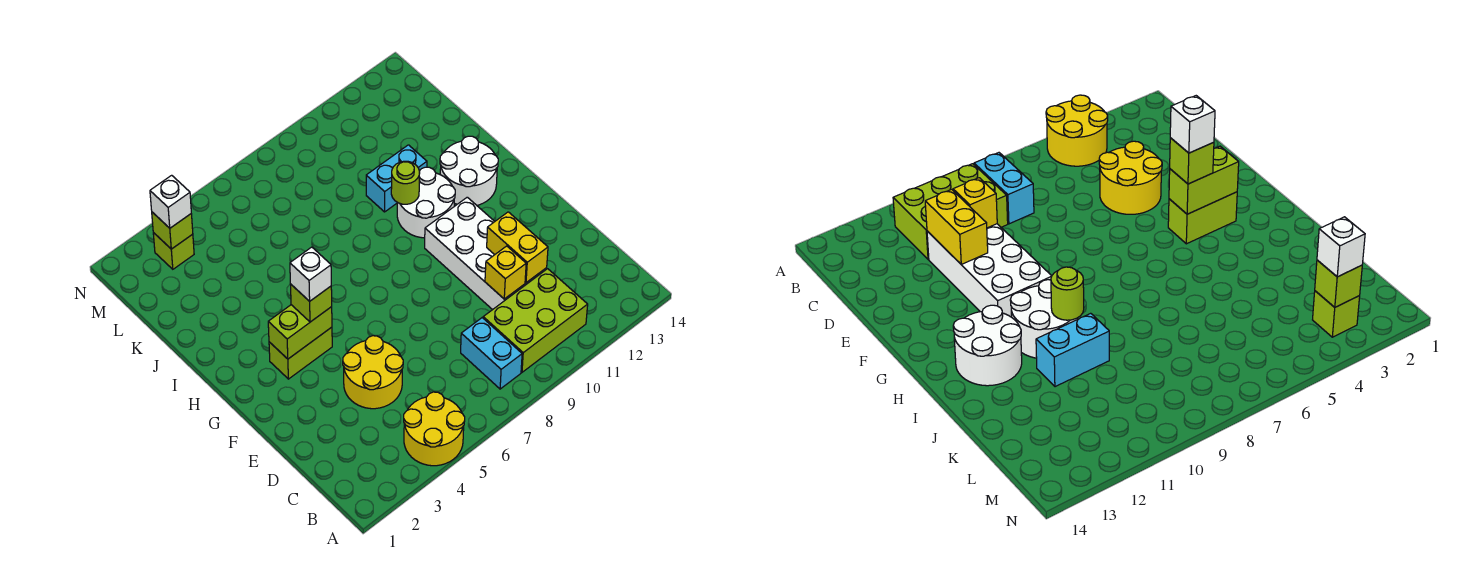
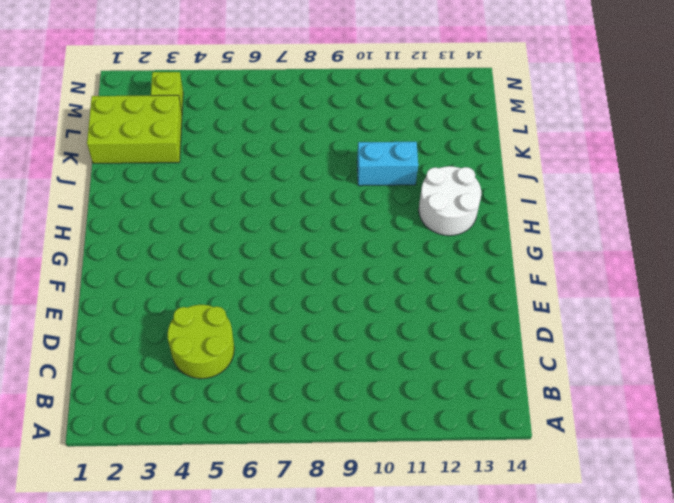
lime 2x2 round brick [168,305,234,379] -> yellow 2x2 round brick [343,336,403,409]
lime 2x3 brick [87,95,182,163] -> lime 2x3 brick moved to [483,269,588,372]
none -> yellow 2x2 round brick [404,392,465,466]
none -> cyan 1x2 brick [461,318,522,389]
none -> white 2x4 brick [425,197,547,310]

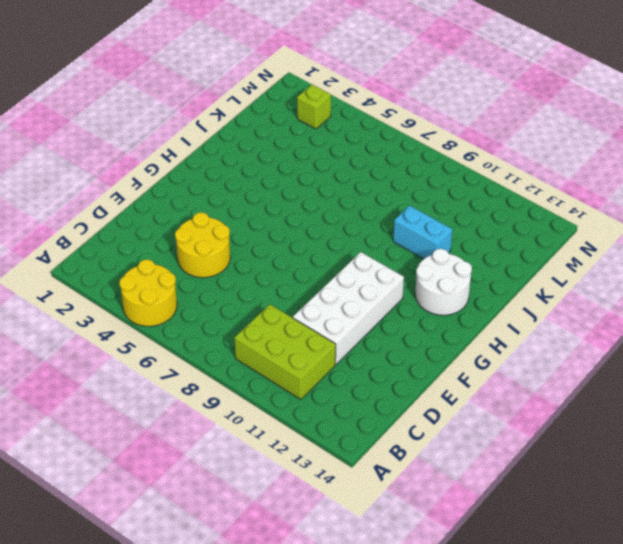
none -> cyan 1x2 brick [461,318,522,389]
none -> lime 1x2 brick [269,327,332,379]
none -> white 2x2 round brick [397,167,455,238]

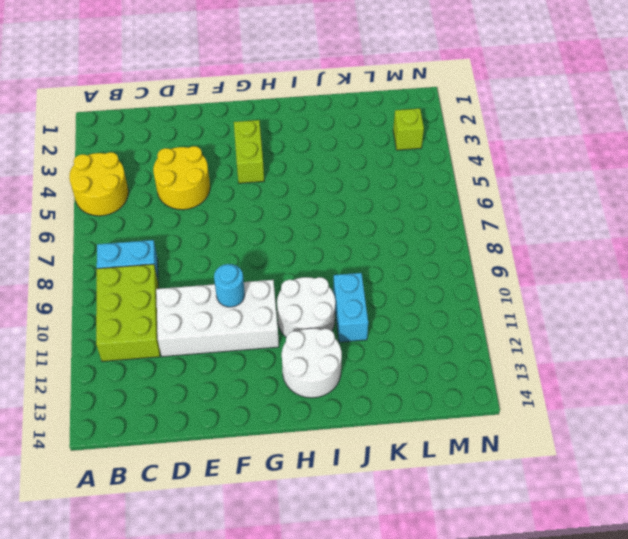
cyan 1x1 round brick [214,264,245,307] -> none
none -> yellow 1x1 brick [485,246,526,299]
none -> yellow 1x2 brick [487,212,548,283]
none -> lime 1x2 brick [268,305,332,359]

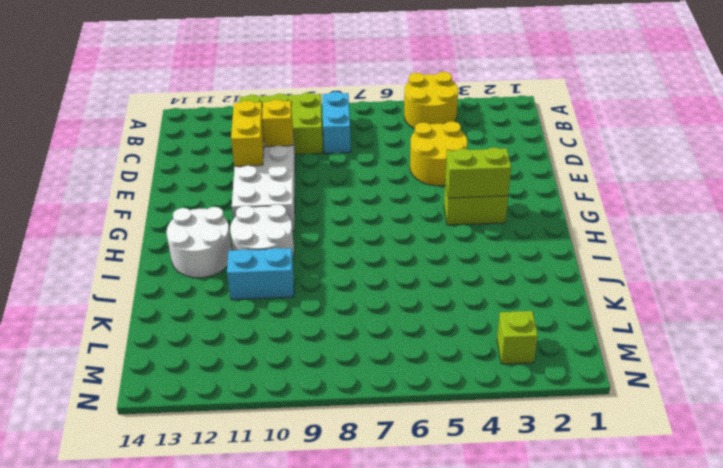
none -> lime 1x1 round brick [391,161,420,204]
none -> lime 1x1 brick [152,212,193,249]
none -> lime 1x1 brick [291,285,332,322]

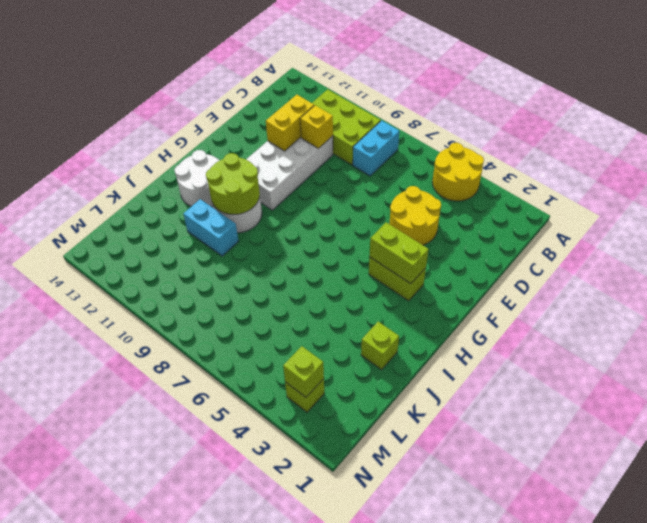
lime 2x2 round brick [206,153,260,215] -> lime 1x1 round brick [391,161,420,204]
lime 1x1 brick [361,322,399,370] -> lime 1x1 brick moved to [291,285,332,322]
none -> white 1x1 brick [150,175,191,228]
none -> white 1x1 brick [290,247,331,301]

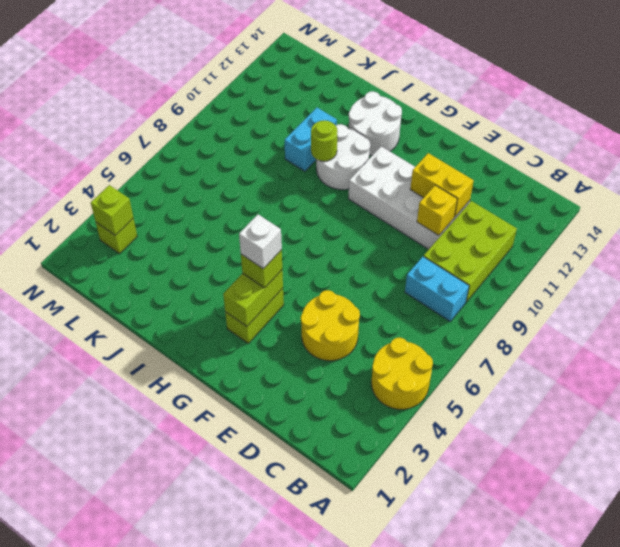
none -> white 1x1 brick [150,175,191,228]

